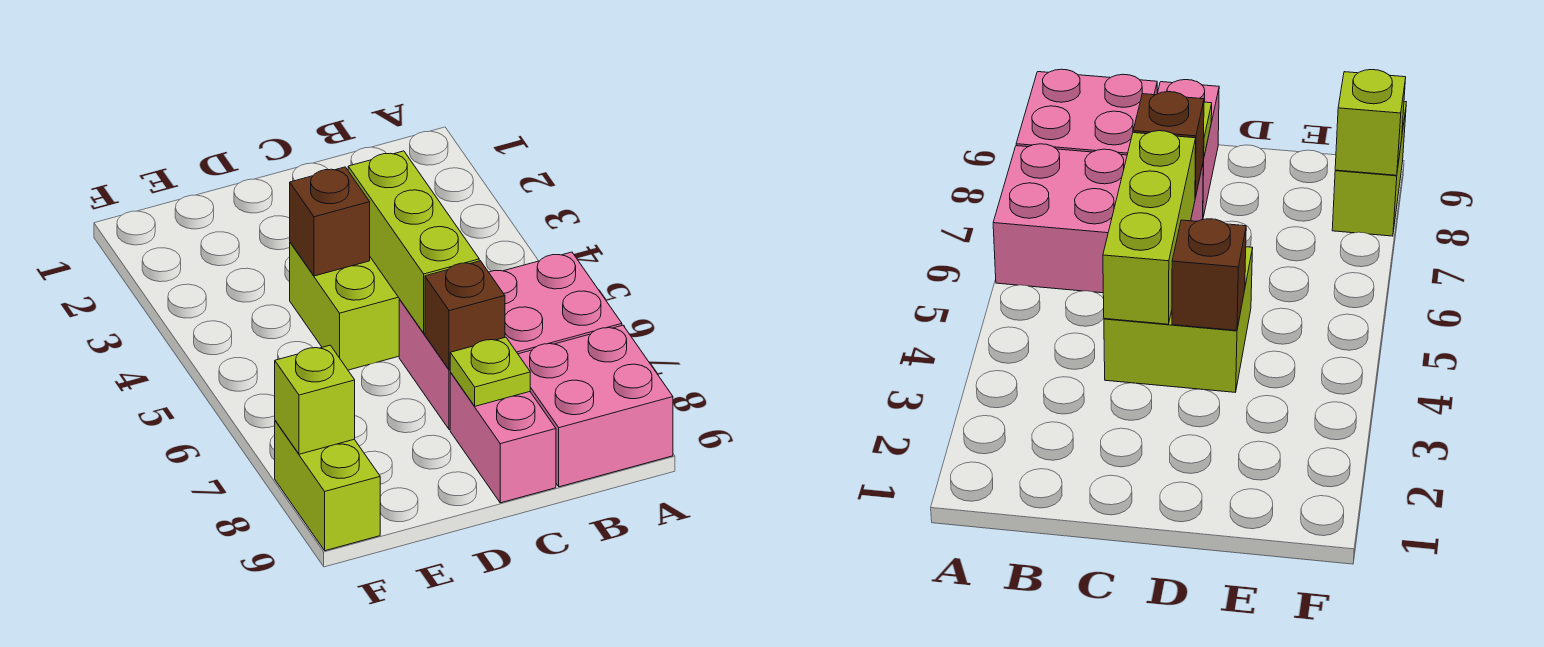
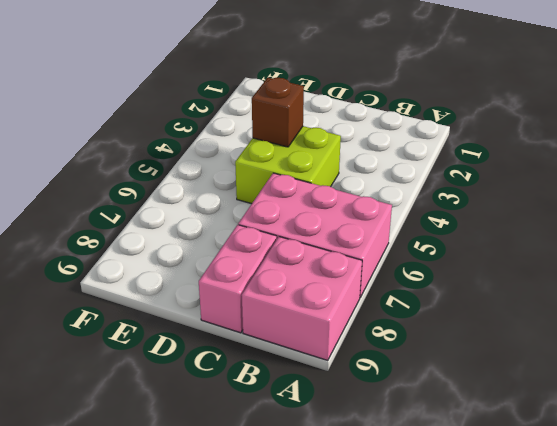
none -> lime 1x2 brick [275,421,380,551]
none -> lime 1x3 brick [348,151,479,333]

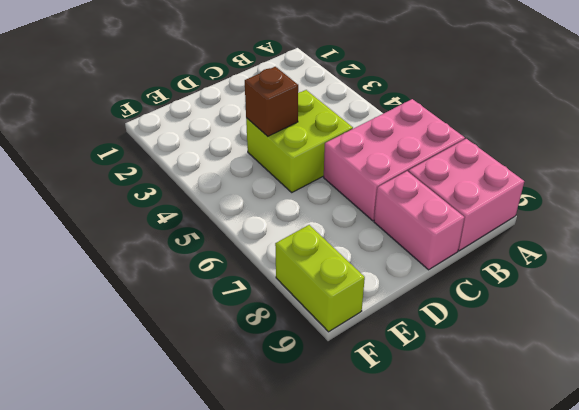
none -> lime 1x3 brick [348,151,479,333]
none -> brown 1x1 brick [425,261,505,370]

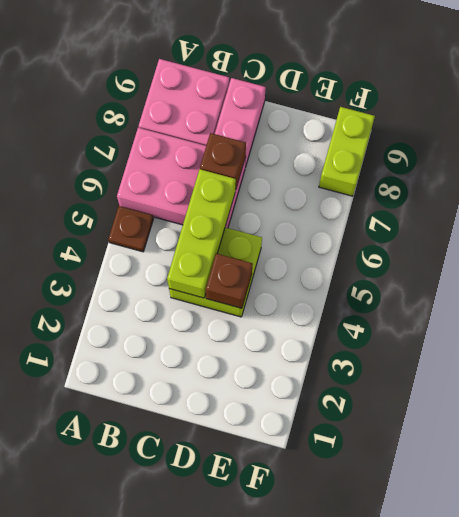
brown 1x1 plate [108,206,153,252] -> none
none -> lime 1x1 plate [450,337,530,406]
none -> lime 1x1 brick [275,345,355,454]

